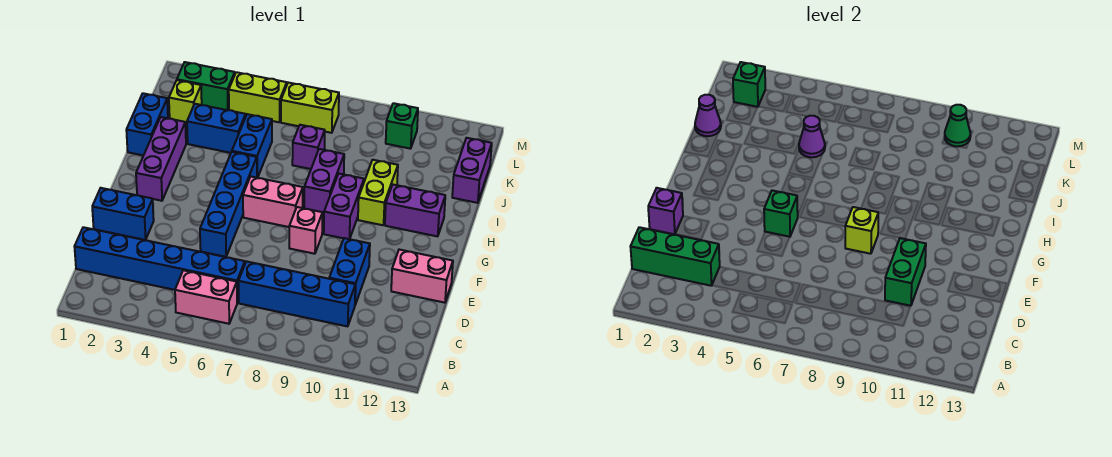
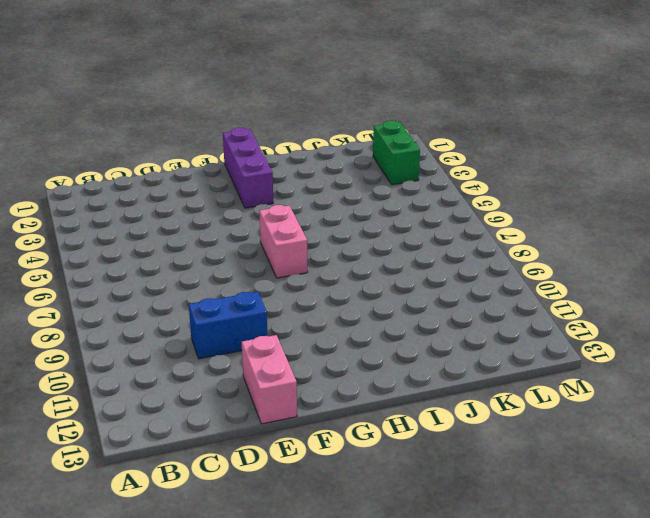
purple 1x3 brick [223,128,273,208] -> purple 1x3 brick turned to [136,117,186,201]
none -> pink 1x2 brick [175,270,237,324]
none -> blue 1x6 brick [74,227,245,303]
none -> blue 1x4 brick [238,261,355,326]
none -> blue 1x2 brick [92,188,154,240]

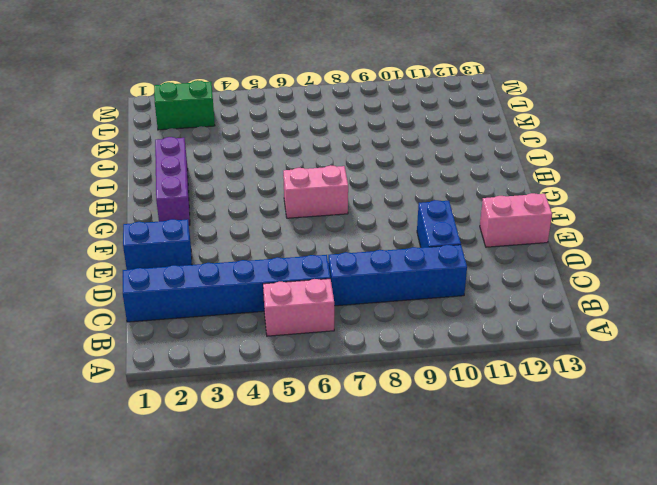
none -> blue 1x4 brick [200,152,257,257]
none -> pink 1x1 brick [289,207,322,254]
none -> purple 1x2 brick [324,174,364,239]
none -> purple 1x2 brick [304,149,344,213]

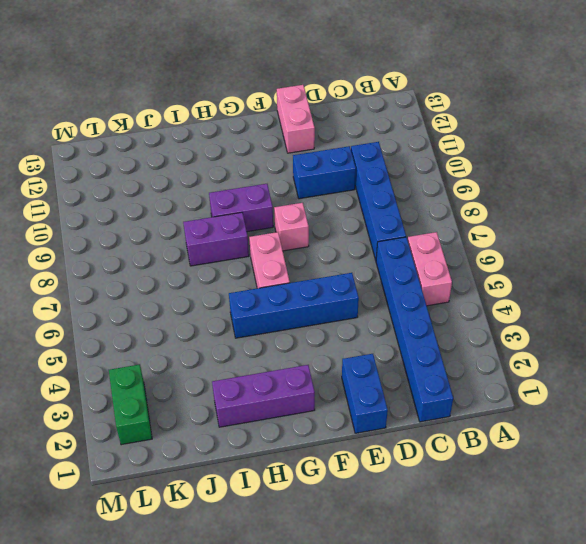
none -> lime 1x2 brick [358,160,398,225]
none -> purple 1x2 brick [385,185,445,236]
none -> blue 1x2 brick [126,93,168,155]
none -> blue 1x2 brick [232,114,272,178]

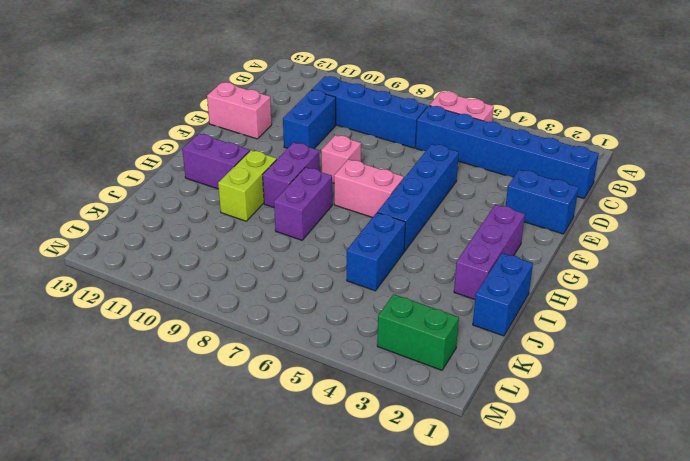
none -> blue 1x2 brick [187,104,246,153]
none -> purple 1x1 brick [292,125,325,169]
none -> purple 1x2 brick [452,138,492,203]
none -> lime 1x1 brick [169,80,202,124]

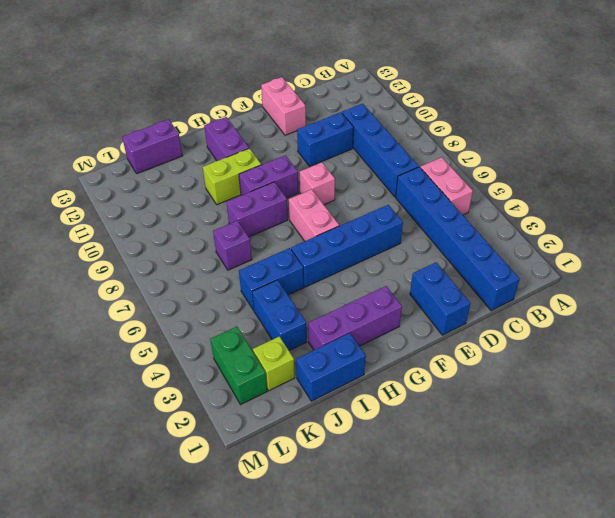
none -> lime 1x2 brick [229,72,287,122]
none -> lime 1x2 brick [281,83,339,133]
none -> green 1x1 brick [386,103,418,149]
none -> green 1x3 brick [630,227,720,286]

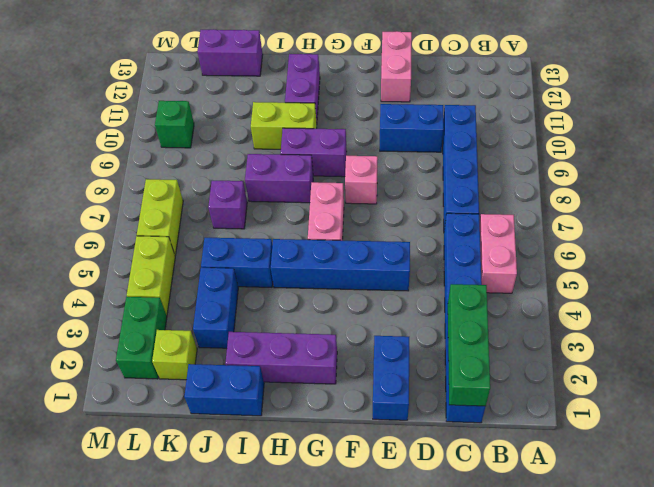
none -> green 1x2 brick [885,238,926,306]
none -> purple 1x1 brick [648,188,683,234]
none -> green 1x1 brick [764,190,798,237]
none -> lime 1x1 brick [845,207,879,254]

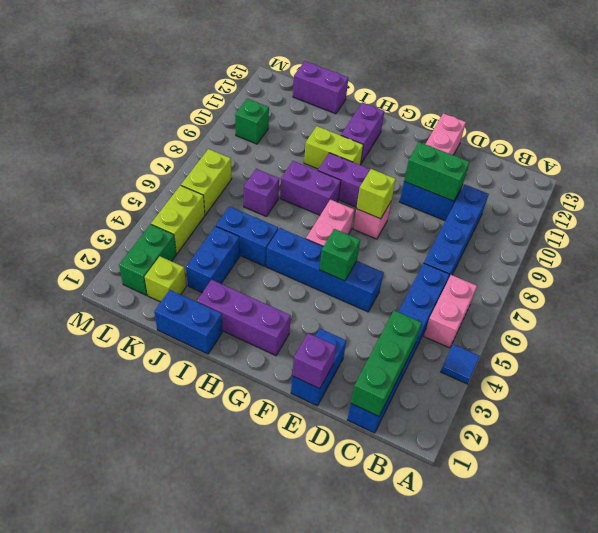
blue 1x1 tile [441,344,480,384] -> none
none -> purple 1x1 cone [695,95,721,136]
none -> purple 1x1 cone [799,116,825,157]
none -> green 1x1 brick [733,62,765,107]
none -> green 1x1 cone [945,105,970,146]

